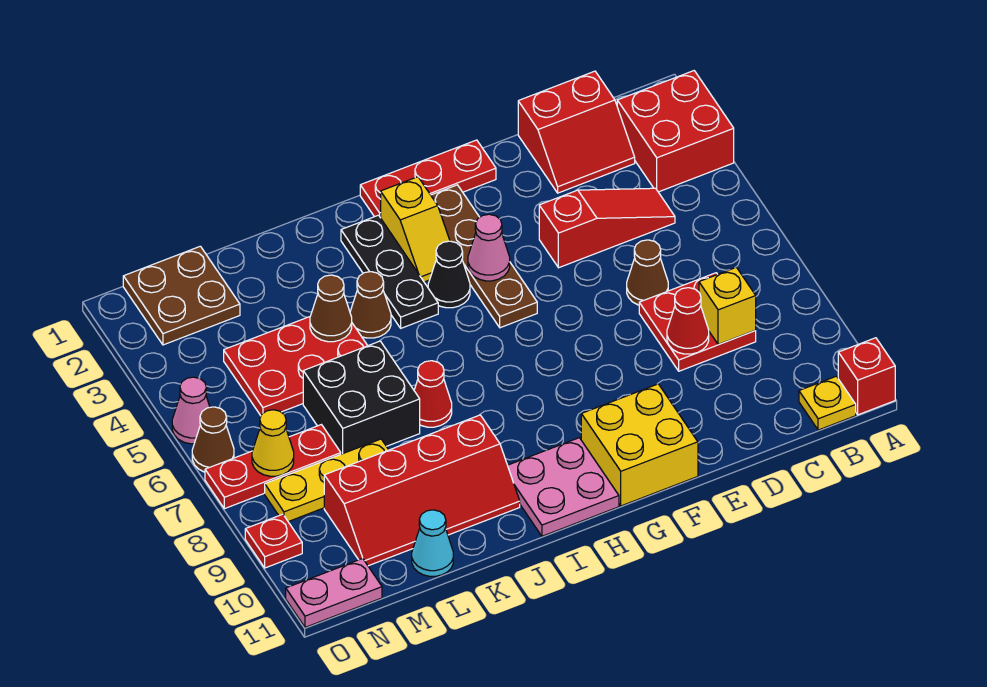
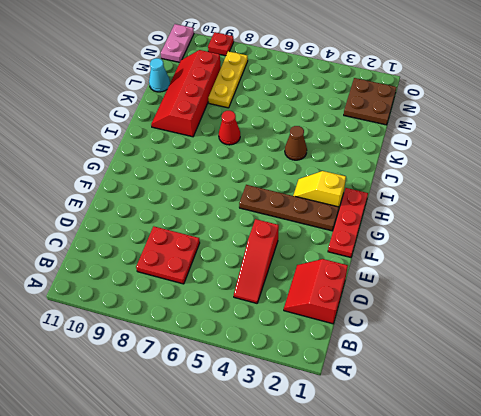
none -> red 2x2 brick [617,71,734,192]
none -> red 1x1 brick [838,338,895,415]
none -> yellow 1x1 plate [799,376,856,430]
none -> brown 1x1 cone [627,240,668,305]

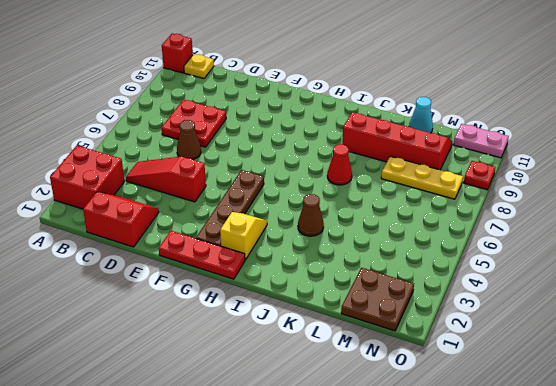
none -> yellow 2x2 brick [581,384,698,506]
none -> black 1x1 cone [428,241,470,308]
none -> pink 2x2 plate [508,438,619,536]
none -> black 1x3 plate [341,215,438,328]

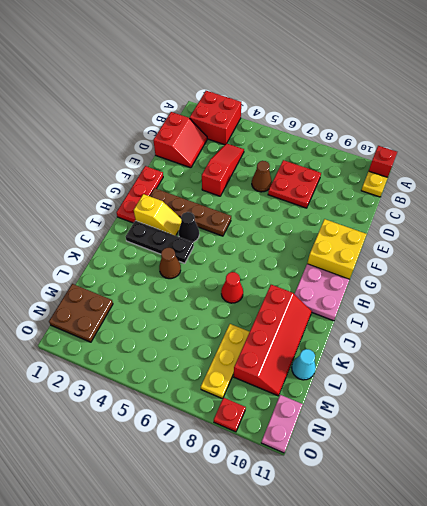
none -> red 2x3 plate [224,317,368,416]
none -> black 2x2 brick [303,341,420,454]
none -> red 1x3 plate [205,425,341,509]
none -> pink 1x1 cone [172,377,210,444]

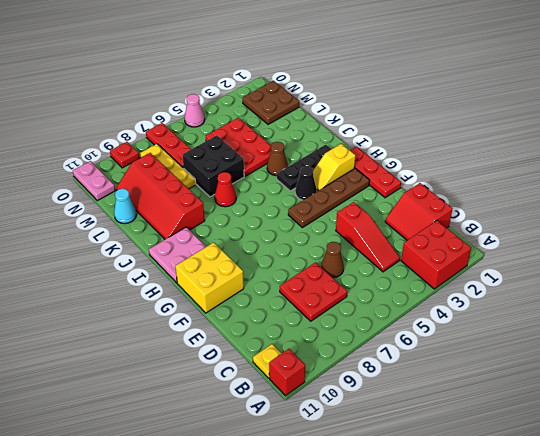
none -> brown 1x1 cone [192,407,234,472]
none -> yellow 1x1 brick [699,267,756,345]
none -> red 1x1 cone [667,288,709,354]
none -> pink 1x1 cone [468,214,510,281]

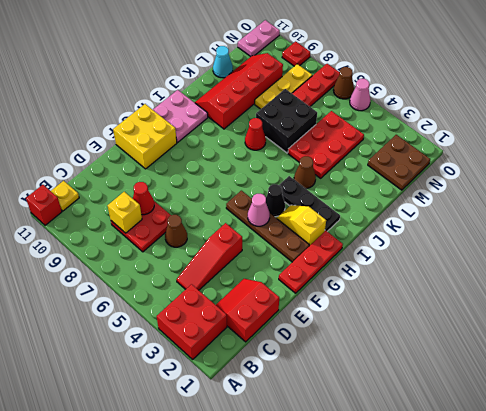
none -> brown 1x1 cone [310,275,352,342]
none -> yellow 1x1 cone [252,410,294,476]

